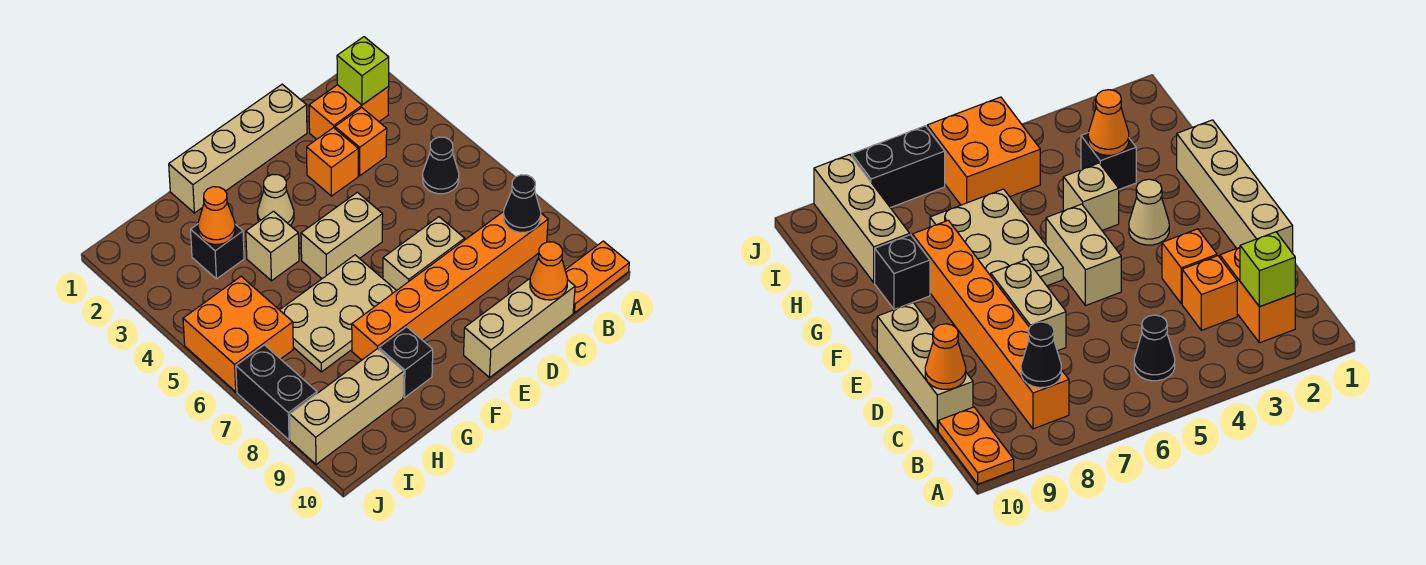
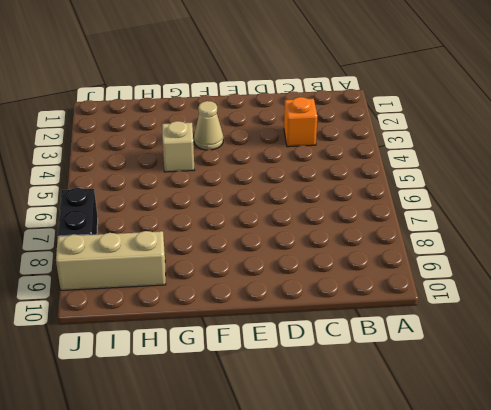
none -> orange 1x2 plate [565,241,629,313]
none -> orange 1x2 brick [309,85,389,139]
none -> black 1x1 cone [423,137,459,194]

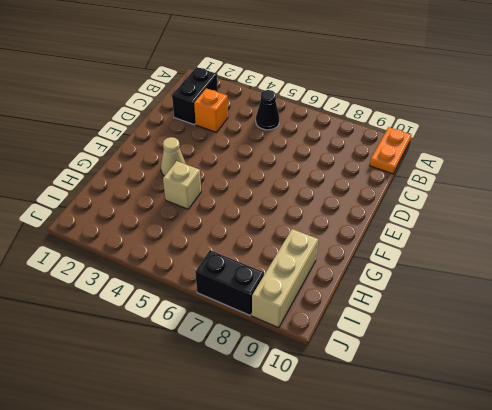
black 1x2 brick [172,67,218,125] -> orange 1x2 brick [309,85,389,139]
none -> orange 1x6 brick [352,211,548,360]
none -> tan 1x3 brick [464,279,575,377]
none -> tan 1x4 brick [169,84,307,213]

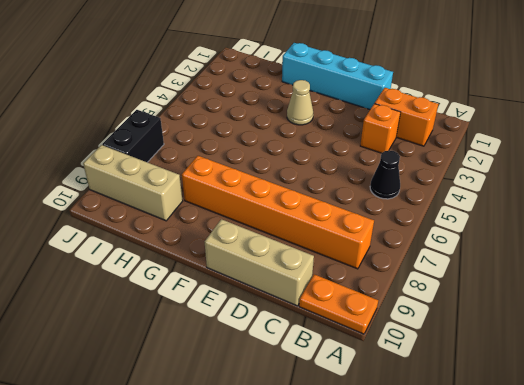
cyan 1x4 brick [282,43,393,109] -> tan 1x4 brick [169,84,307,213]
none -> orange 1x1 brick [307,128,358,196]
none -> tan 1x2 brick [383,217,465,290]
none -> tan 1x2 brick [301,192,383,279]

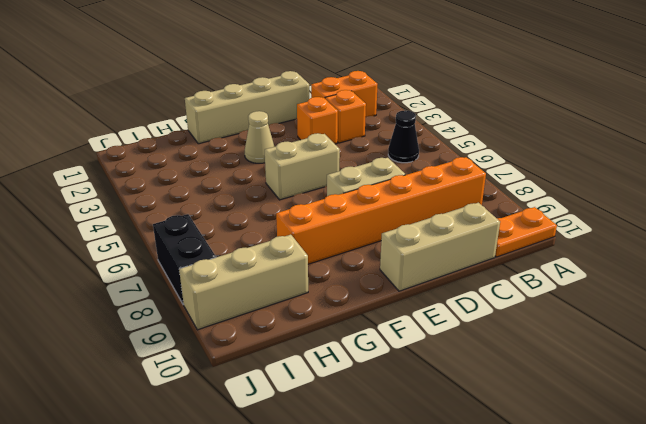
none -> tan 2x3 plate [280,255,397,372]
none -> tan 1x1 brick [246,211,299,281]
none -> black 1x1 brick [379,327,433,398]

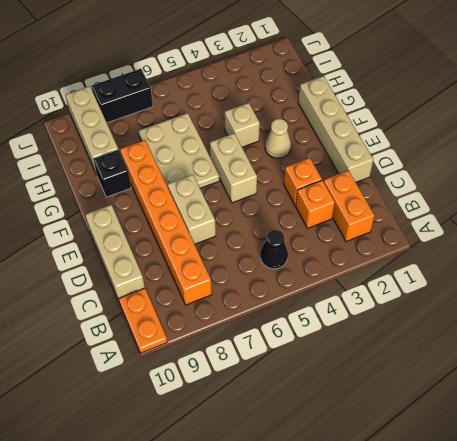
none -> black 1x1 brick [191,224,244,279]
none -> orange 2x2 brick [183,277,293,392]
none -> lime 1x1 brick [337,37,389,105]

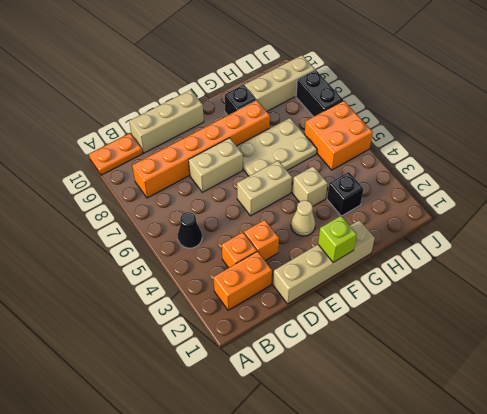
lime 1x1 brick [318,216,357,262] -> lime 1x1 brick moved to [337,37,389,105]
none -> black 1x1 cone [503,175,541,232]
none -> orange 1x1 cone [530,242,568,300]
none -> orange 1x1 cone [198,187,235,244]

